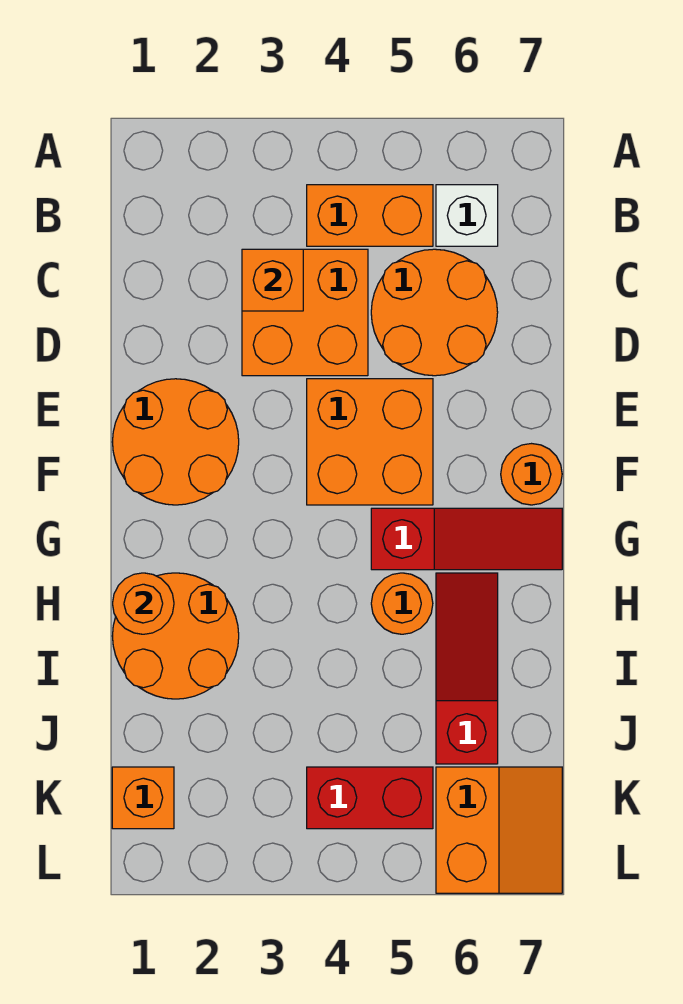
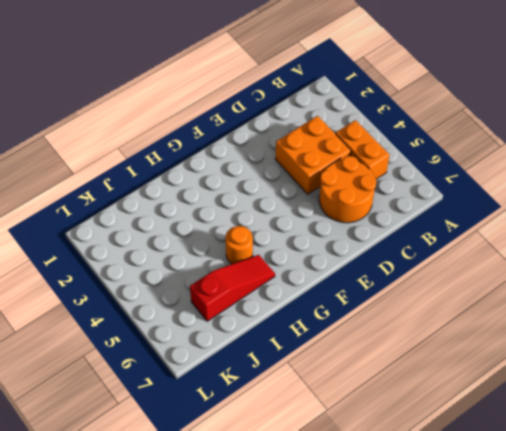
none -> white 1x1 brick [436,185,498,246]
none -> orange 2x2 round brick [113,379,239,505]
none -> orange 2x2 brick [307,379,433,505]

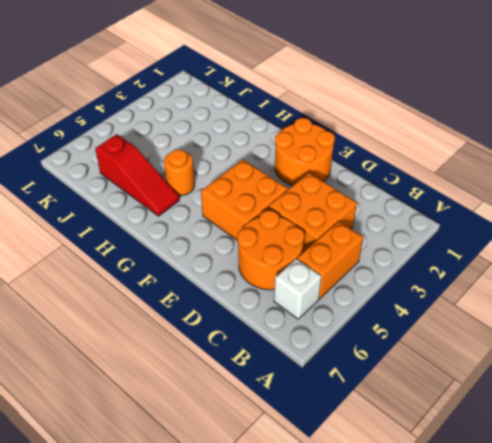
none -> orange 1x1 round brick [501,444,562,505]
none -> red 1x3 slope [371,508,562,570]
none -> orange 2x2 round brick [113,573,239,699]

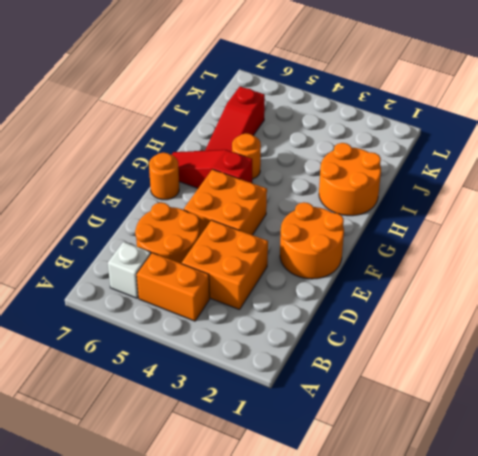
none -> orange 1x1 brick [112,767,174,829]
none -> red 1x2 brick [307,767,433,829]
none -> orange 2x2 slope [436,767,562,893]

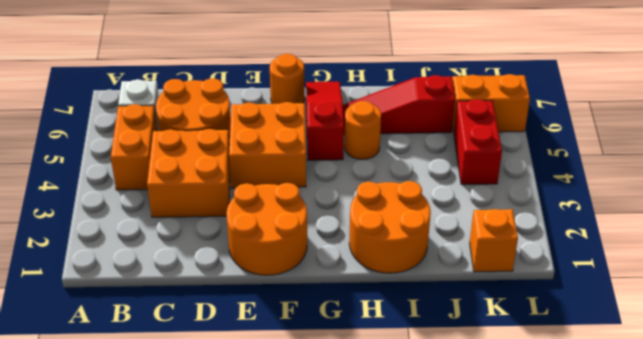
none -> orange 1x1 brick [242,249,303,311]
none -> orange 1x1 round brick [113,573,174,634]

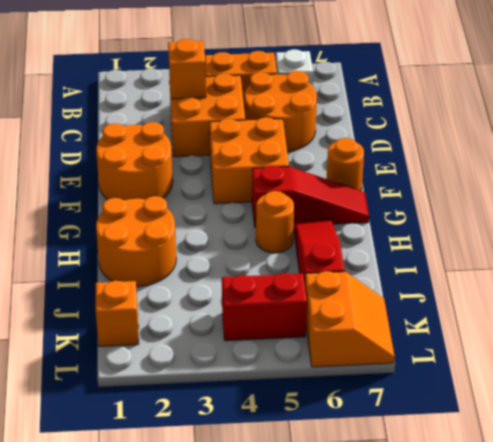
none -> orange 1x1 round brick [113,573,174,634]

